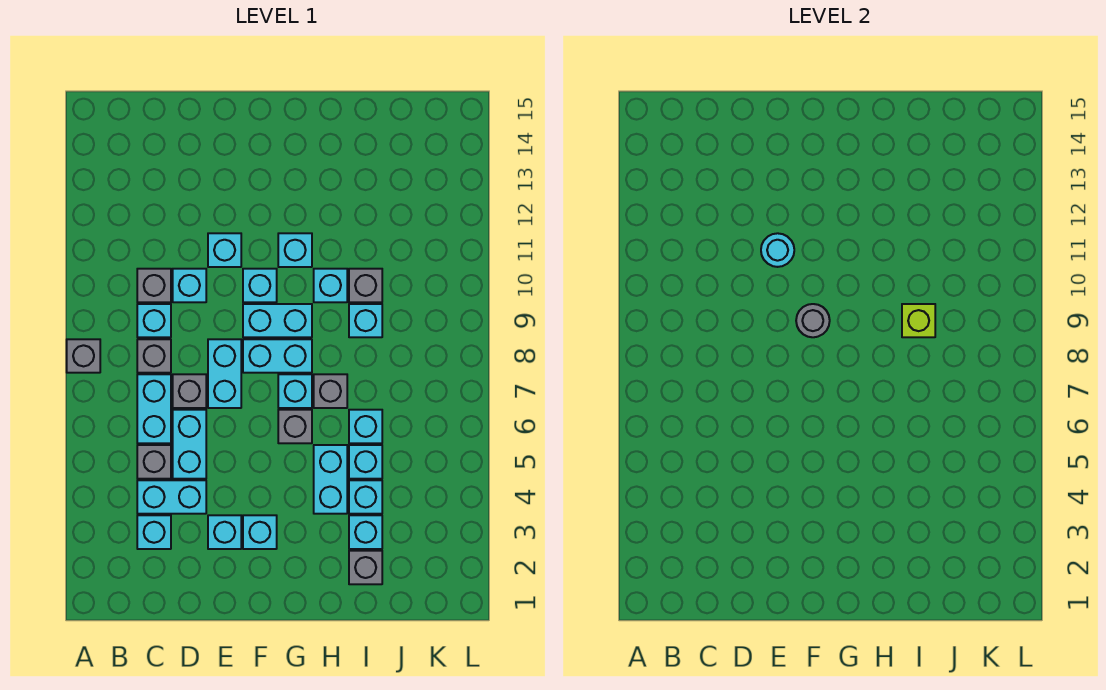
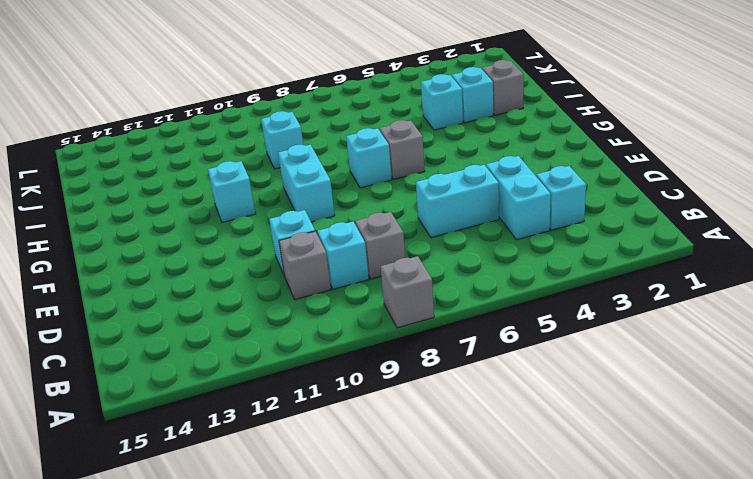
none -> grey 1x1 brick [137,445,171,479]
none -> cyan 1x2 brick [137,374,171,443]
none -> grey 1x1 brick [173,374,206,408]
none -> cyan 1x1 brick [208,515,241,549]

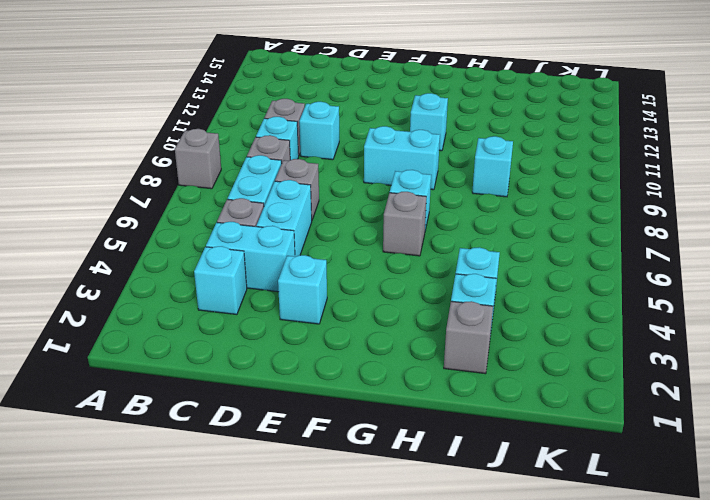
none -> cyan 1x2 brick [208,339,241,408]
none -> cyan 1x1 brick [208,233,241,267]
none -> cyan 1x1 brick [243,515,277,549]
none -> cyan 1x2 brick [243,339,312,373]

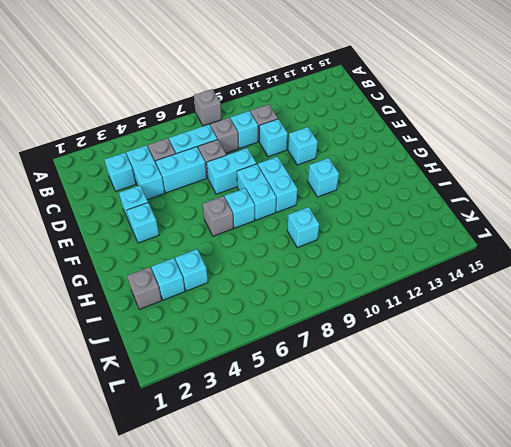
none -> cyan 1x1 brick [243,269,277,302]
none -> cyan 1x2 brick [314,445,347,514]
none -> grey 1x1 brick [314,374,347,408]
none -> cyan 1x1 brick [314,269,347,302]

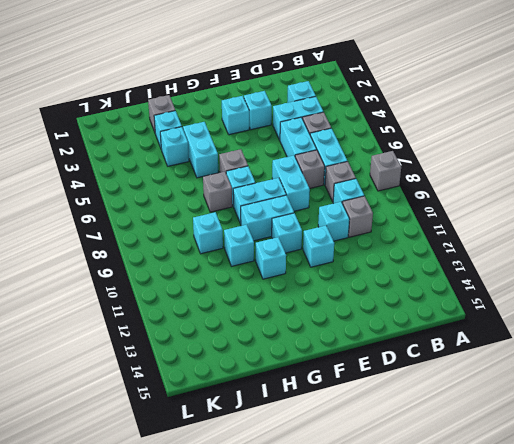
none -> cyan 1x1 brick [349,445,382,479]
none -> cyan 1x1 brick [349,410,382,443]
none -> grey 1x1 brick [349,269,382,302]
none -> cyan 1x1 round brick [761,233,794,267]

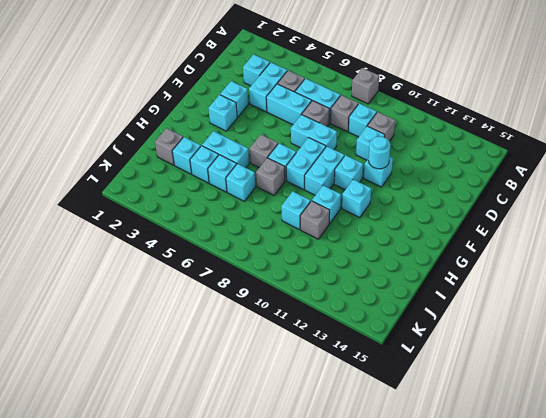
none -> grey 1x1 round brick [796,304,830,337]
none -> lime 1x1 brick [902,304,935,337]

